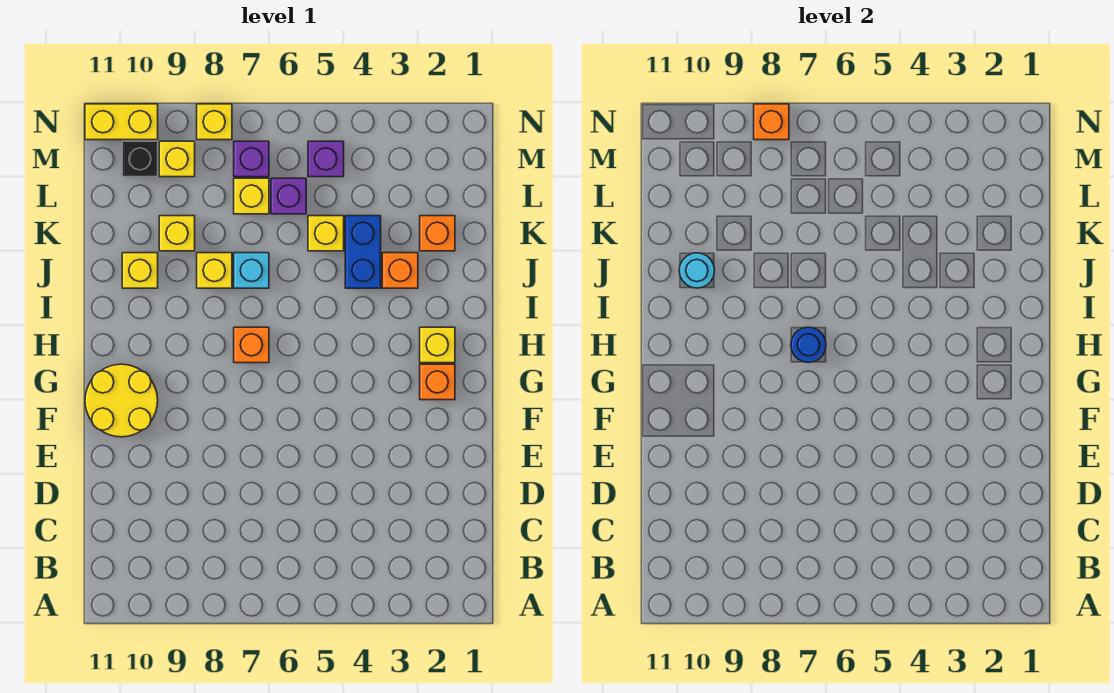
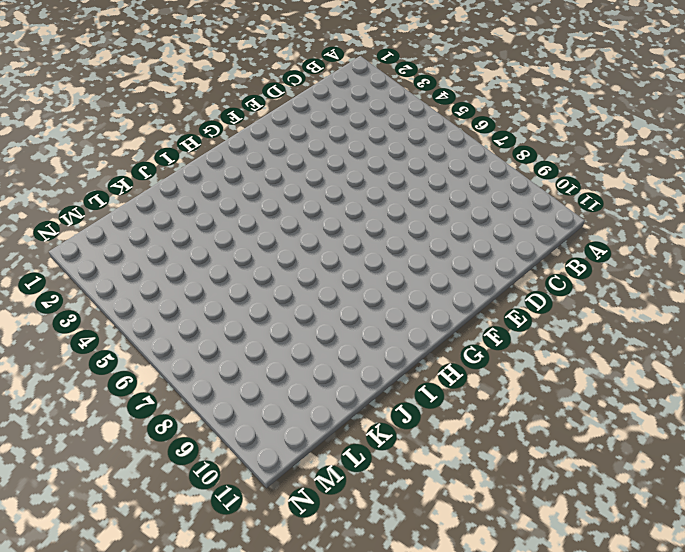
none -> yellow 2x2 round brick [85,364,158,437]
none -> orange 1x1 brick [420,364,455,400]
none -> yellow 1x1 brick [420,327,455,363]

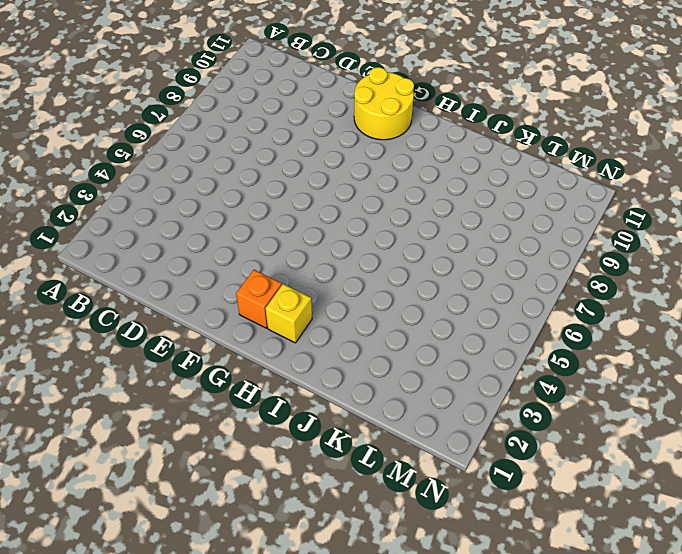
none -> orange 1x1 brick [234,327,269,363]
none -> orange 1x1 brick [382,253,418,288]
none -> blue 1x2 brick [345,216,381,288]

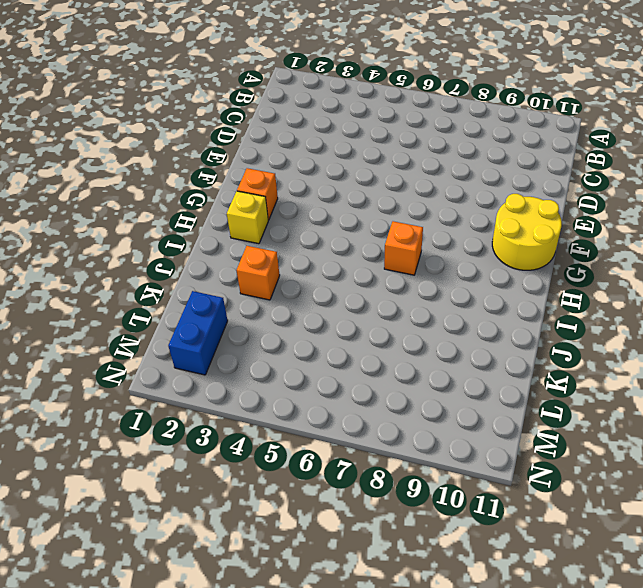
blue 1x2 brick [168,291,228,375] -> blue 1x2 brick moved to [345,216,381,288]
none -> cyan 1x1 brick [234,253,269,288]
none -> yellow 1x1 brick [197,253,232,288]
none -> yellow 1x1 brick [122,253,158,288]

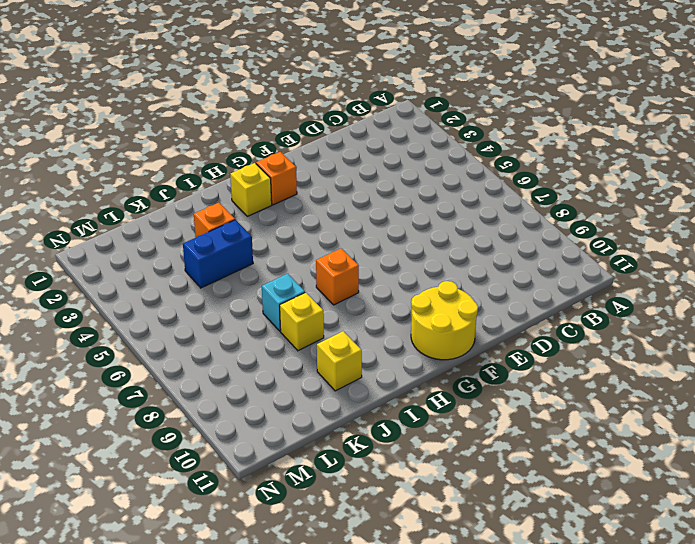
none -> orange 1x1 brick [420,216,455,251]
none -> yellow 1x1 brick [308,216,344,251]
none -> yellow 1x1 brick [159,216,195,251]

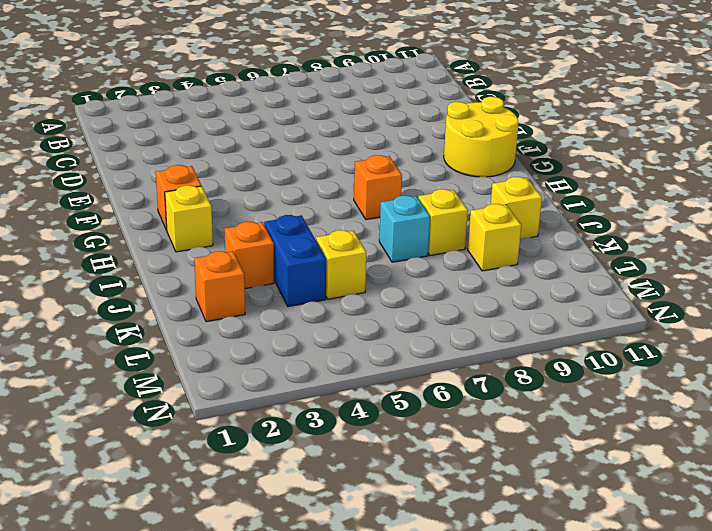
none -> purple 1x1 brick [271,178,306,214]
none -> yellow 1x1 brick [234,178,269,214]
none -> purple 1x1 brick [308,141,344,177]

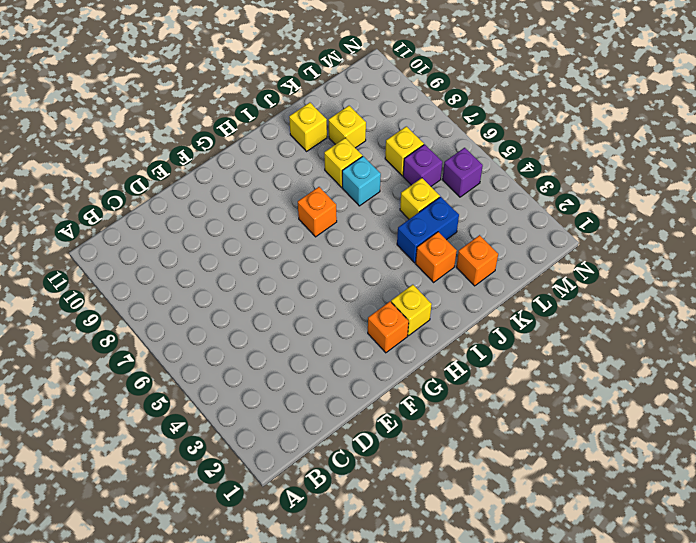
none -> yellow 2x2 round brick [85,364,158,437]
none -> purple 1x1 brick [234,141,269,177]
none -> yellow 1x1 brick [159,141,195,177]

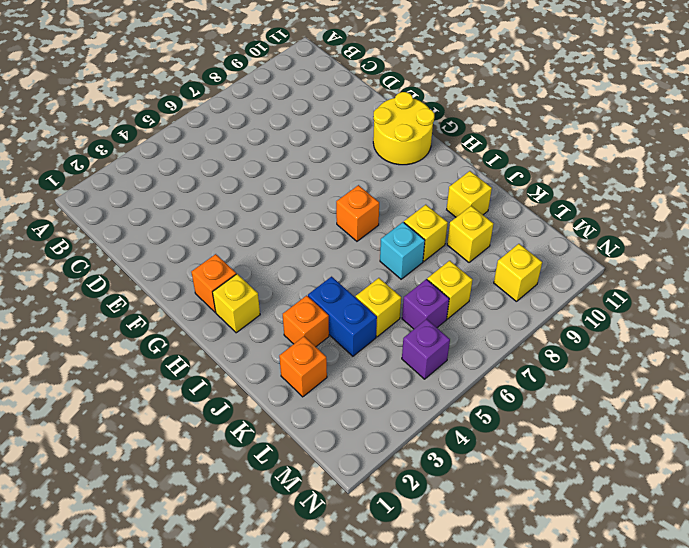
none -> purple 1x1 brick [234,141,269,177]
none -> black 1x1 brick [122,141,158,177]
none -> yellow 1x1 brick [197,104,232,140]

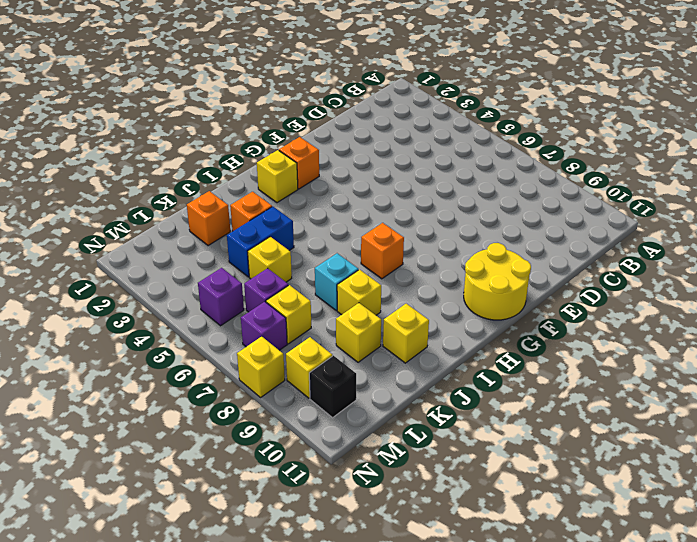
none -> yellow 1x2 brick [85,104,158,140]
none -> blue 1x1 round brick [791,327,826,363]
none -> cyan 1x1 round brick [679,253,715,288]

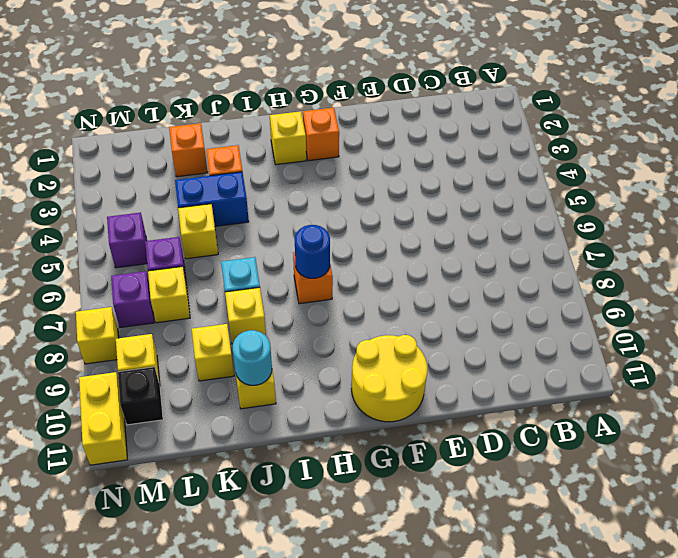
none -> orange 1x1 brick [754,104,789,140]

